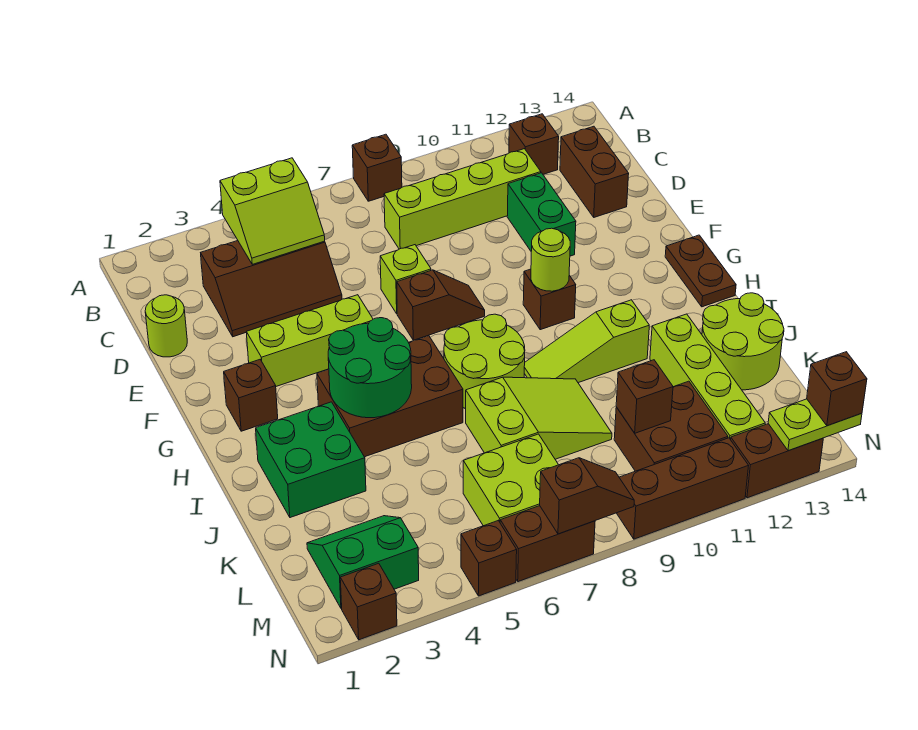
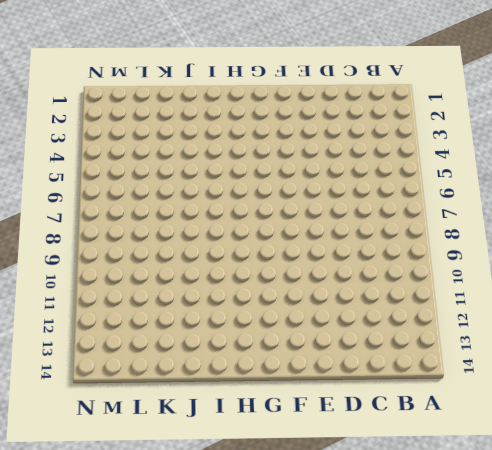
none -> brown 1x1 brick [352,134,402,201]
none -> brown 1x1 brick [509,114,559,174]
none -> brown 2x3 slope [201,241,342,337]
none -> lime 1x4 brick [384,149,541,249]

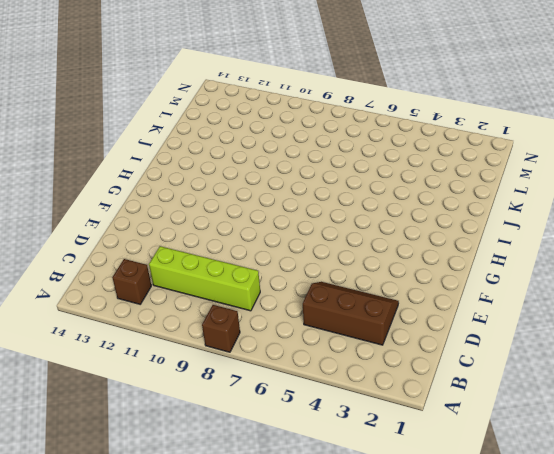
none -> brown 1x2 brick [560,126,629,217]
none -> lime 1x1 round brick [145,295,187,357]
none -> green 1x2 brick [507,173,576,256]
none -> lime 1x1 brick [380,245,431,314]

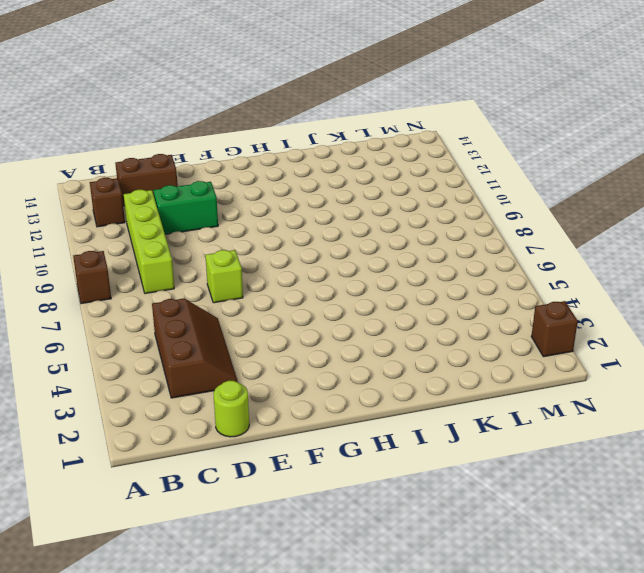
none -> lime 1x3 brick [246,295,373,386]
none -> brown 1x2 slope [397,270,485,340]
none -> brown 1x1 brick [224,360,278,431]
none -> brown 1x1 brick [523,269,576,330]

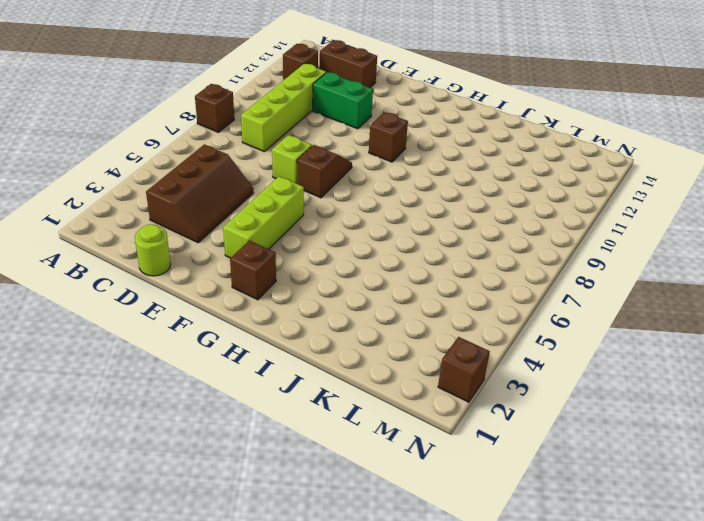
none -> brown 1x2 plate [665,235,736,307]
none -> brown 2x3 brick [317,336,463,457]
none -> lime 2x2 round brick [444,314,525,409]
none -> green 2x2 brick [256,402,366,518]

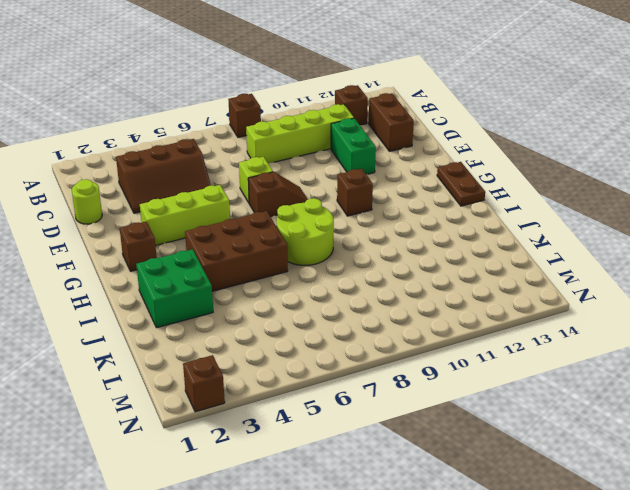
none -> lime 1x3 slope [524,300,649,383]
none -> lime 2x3 slope [466,377,612,459]
none -> lime 1x4 brick [650,314,765,440]
none -> lime 2x2 round brick [702,293,784,390]

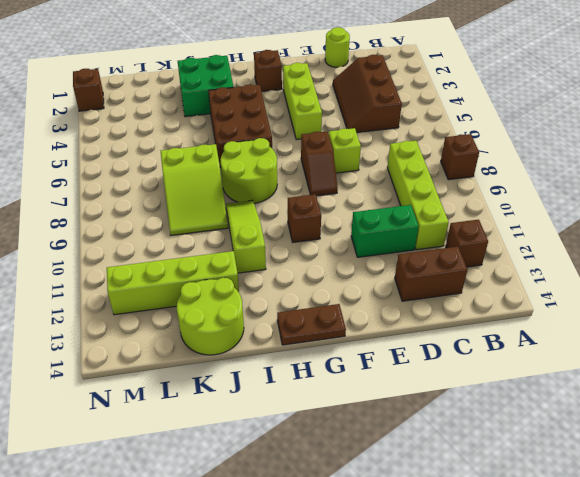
none -> green 2x2 slope [307,516,419,608]
none -> lime 2x2 brick [463,434,558,526]
none -> brown 2x2 brick [614,381,728,471]
none -> brown 1x1 brick [461,521,517,596]

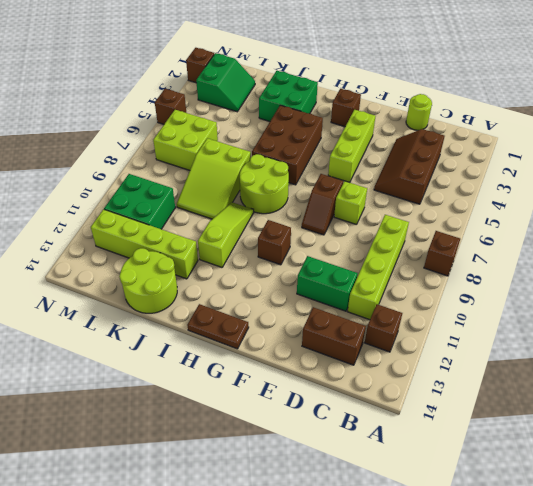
green 2x2 brick [104,174,175,229] -> brown 2x2 brick [614,381,728,471]
none -> brown 1x2 brick [500,506,595,582]
none -> brown 1x3 brick [617,438,748,539]
none -> brown 1x2 brick [731,424,823,498]
none -> lime 2x2 slope [220,158,325,264]

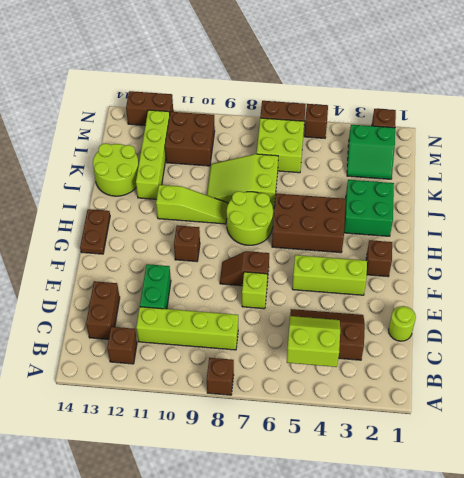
none -> brown 1x3 brick [617,438,748,539]
none -> lime 1x1 round brick [531,228,570,291]
none -> green 2x2 round brick [328,318,412,418]
none -> brown 1x1 brick [616,360,673,433]

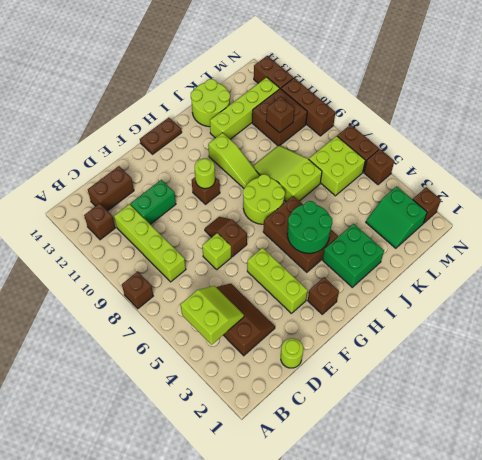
none -> brown 1x2 slope [540,458,634,534]
none -> lime 1x2 plate [768,399,862,451]
none -> brown 1x1 brick [807,352,867,426]

